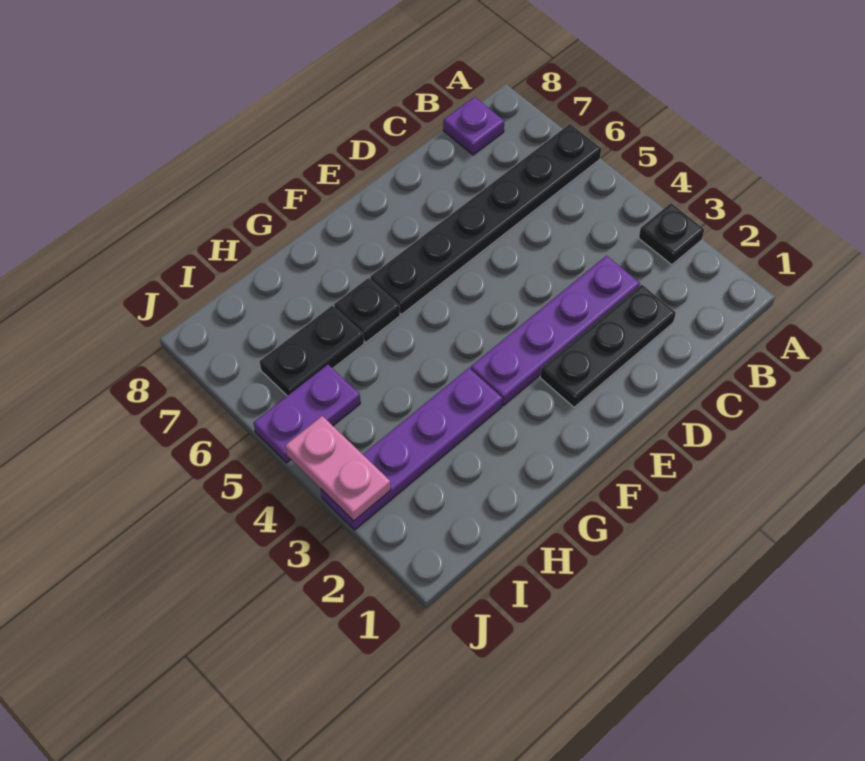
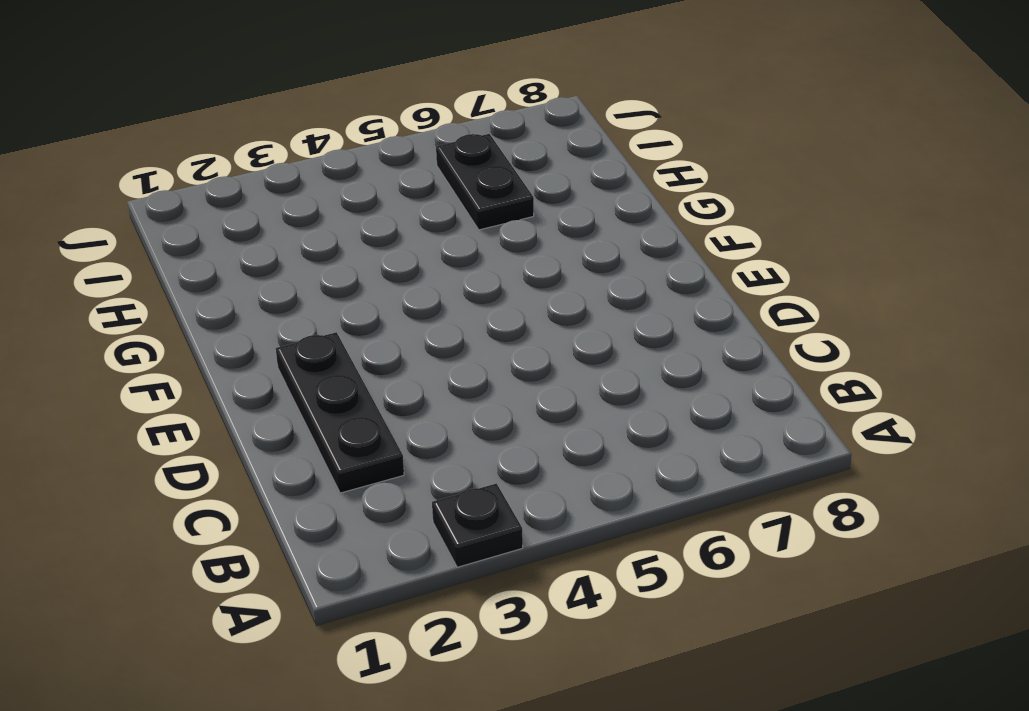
none -> black 1x6 plate [370,124,601,314]
none -> purple 1x1 plate [443,97,504,155]

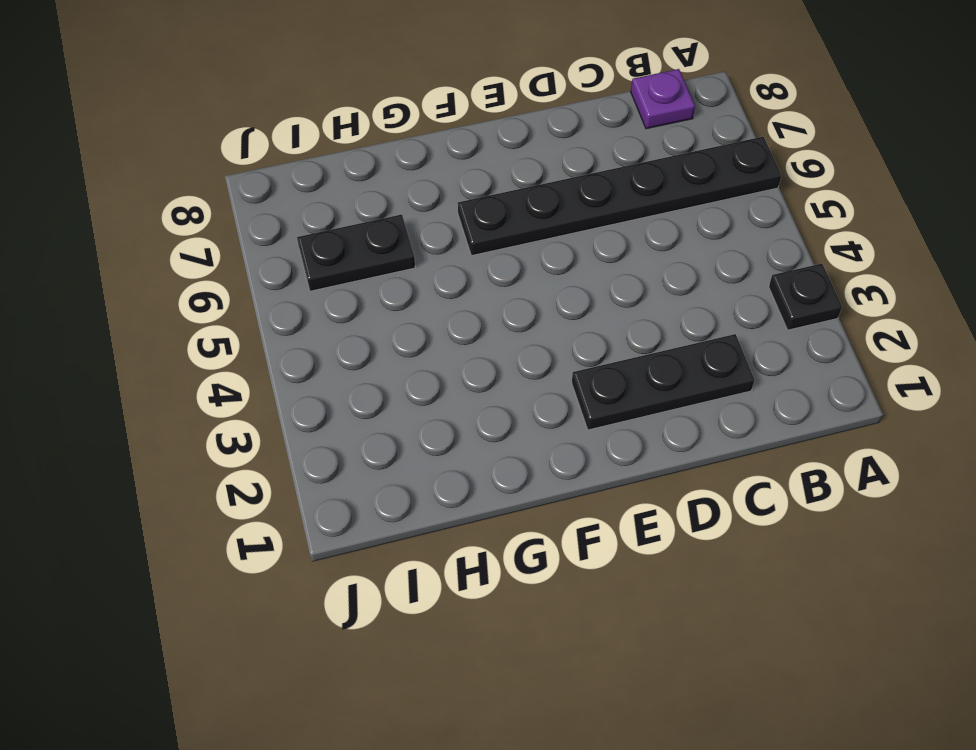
none -> purple 1x4 plate [471,256,640,405]
none -> purple 1x4 plate [321,368,502,530]

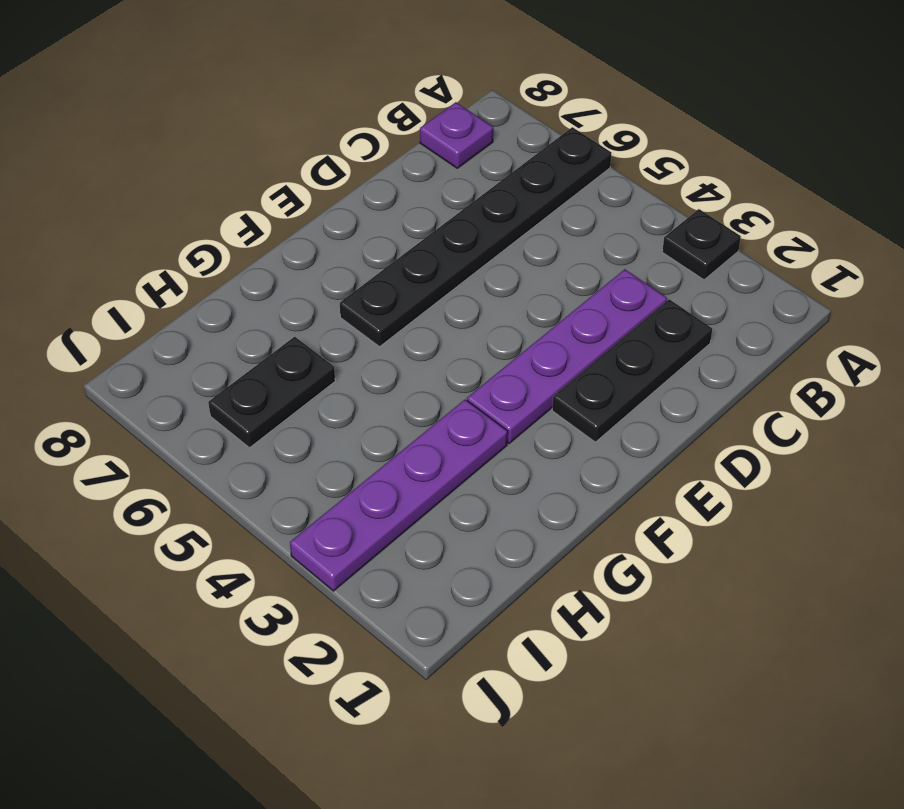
none -> black 1x1 plate [334,278,400,342]
none -> purple 1x2 plate [253,365,360,463]

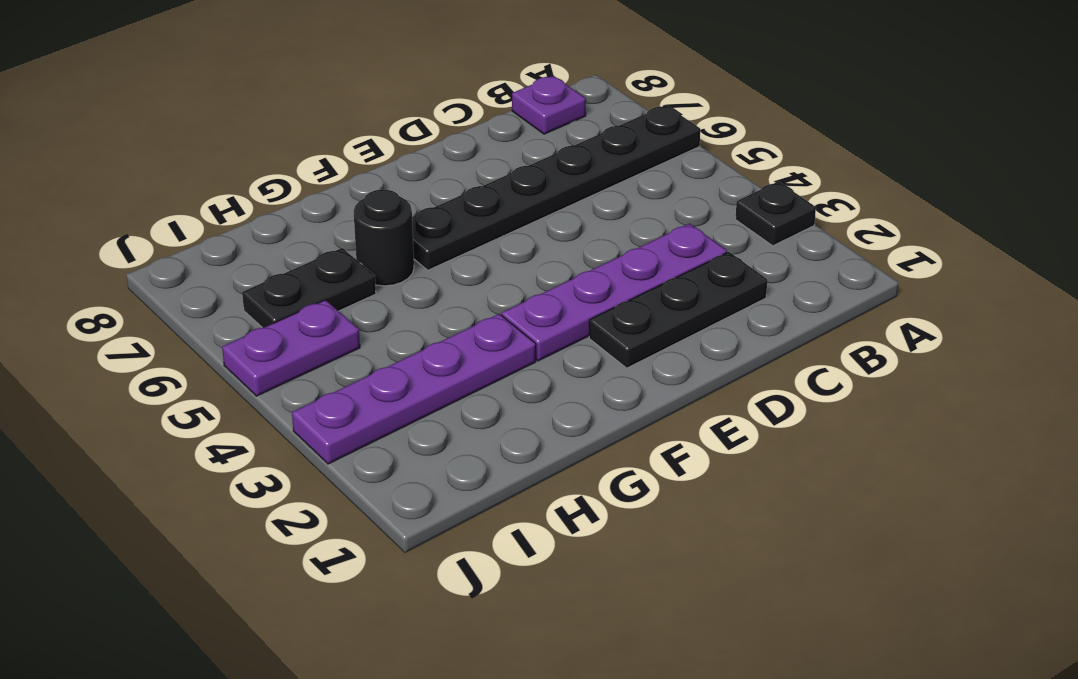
black 1x1 round brick [353,189,414,286] -> black 1x1 plate [334,278,400,342]
none -> pink 1x2 plate [285,416,391,521]

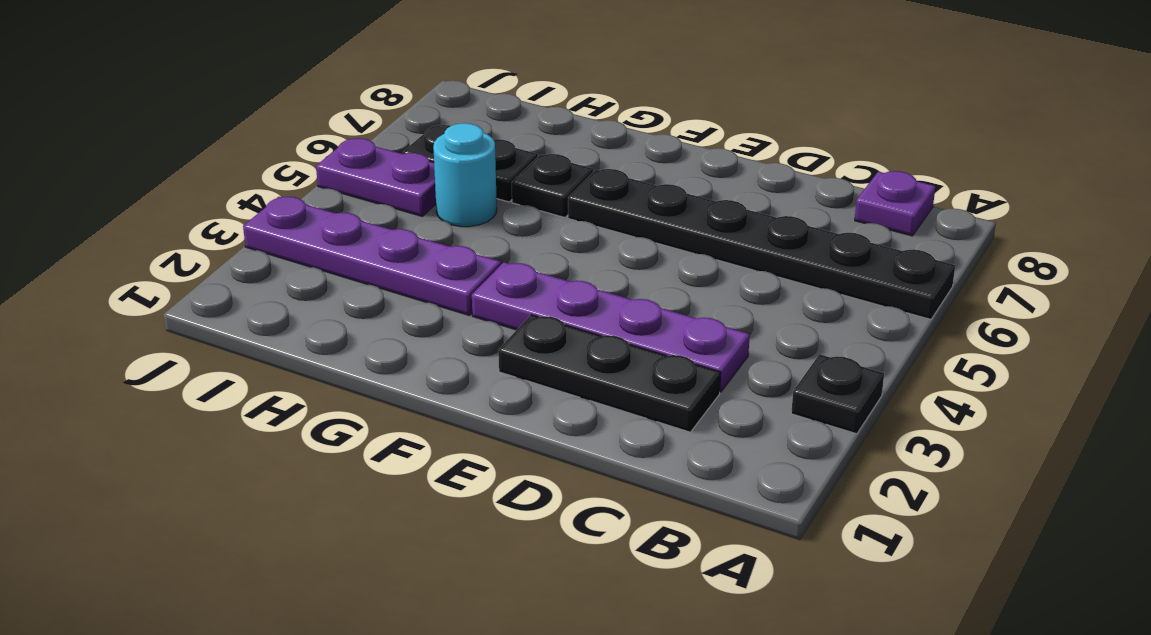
cyan 1x1 round brick [433,123,497,227] -> none
none -> pink 1x2 plate [285,416,391,521]

